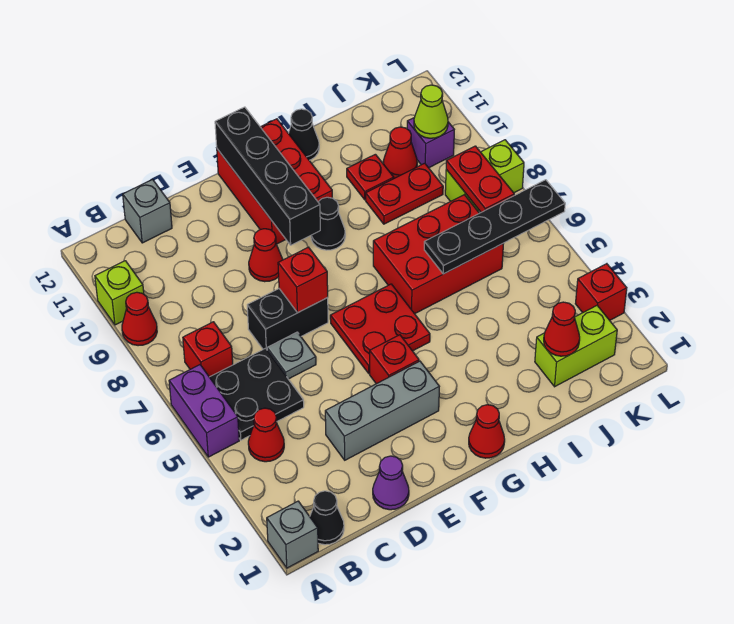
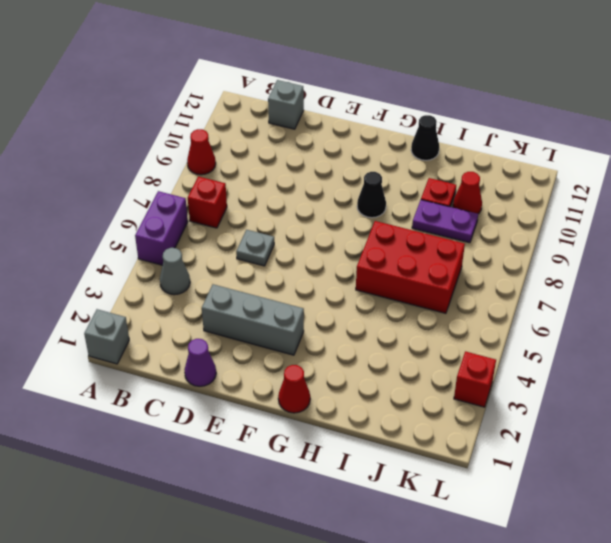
grey 1x1 cone [160,248,190,295] -> red 1x1 cone [248,408,284,462]
purple 1x2 plate [412,200,478,243] -> red 1x2 plate [366,163,443,224]
none -> lime 1x1 brick [95,261,144,325]
none -> black 1x1 cone [310,491,344,545]
none -> black 2x2 plate [210,348,304,440]
none -> black 1x2 brick [247,289,328,349]

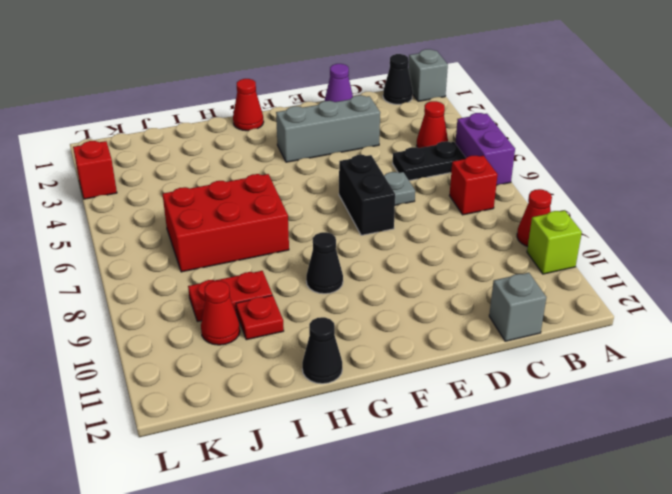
black 1x2 plate [393,141,466,181] -> black 2x2 plate [210,348,304,440]
black 1x2 brick [339,155,395,235] -> black 1x2 brick turned to [247,289,328,349]
none -> red 1x1 cone [249,229,283,282]
none -> red 1x1 brick [370,335,419,384]
none -> red 2x2 plate [330,284,430,373]
none -> red 2x3 brick [217,119,332,244]

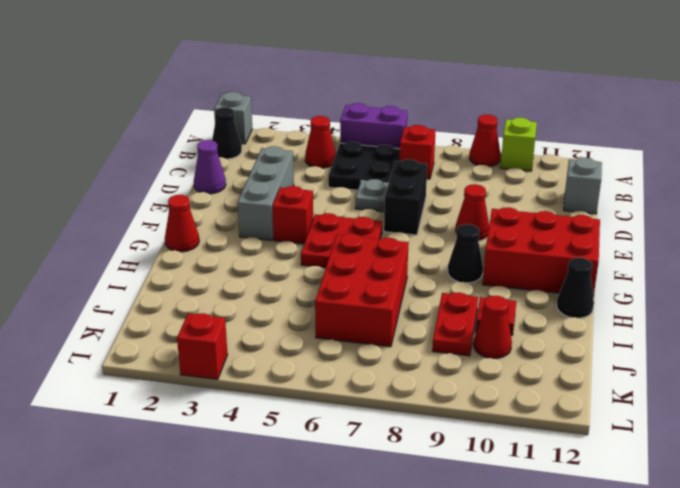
none -> lime 1x2 brick [535,306,617,387]
none -> lime 1x2 brick [445,140,524,211]
none -> purple 1x1 brick [407,118,454,168]
none -> red 1x1 brick [278,247,328,313]

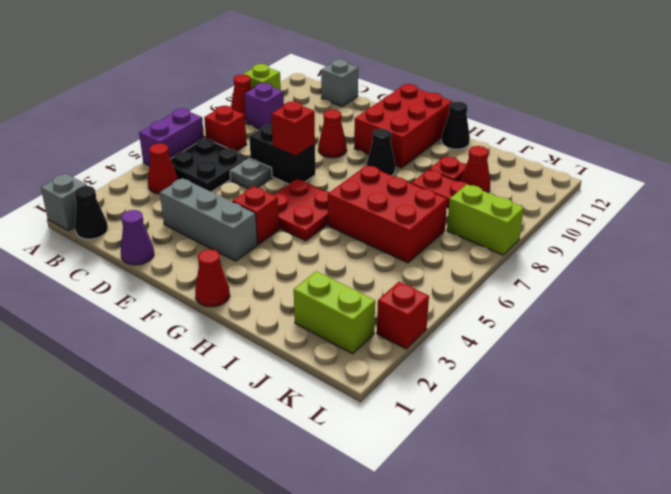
purple 1x1 brick [245,83,284,129] -> purple 1x1 brick moved to [407,118,454,168]
none -> black 1x4 brick [215,107,320,245]
none -> black 1x4 plate [424,180,565,274]
none -> red 1x1 cone [544,302,580,356]
none -> red 1x2 plate [446,146,514,212]

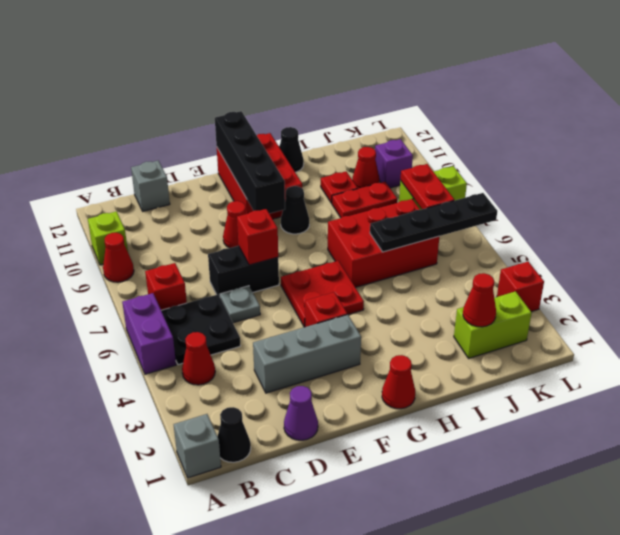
none -> lime 1x1 cone [414,85,448,138]

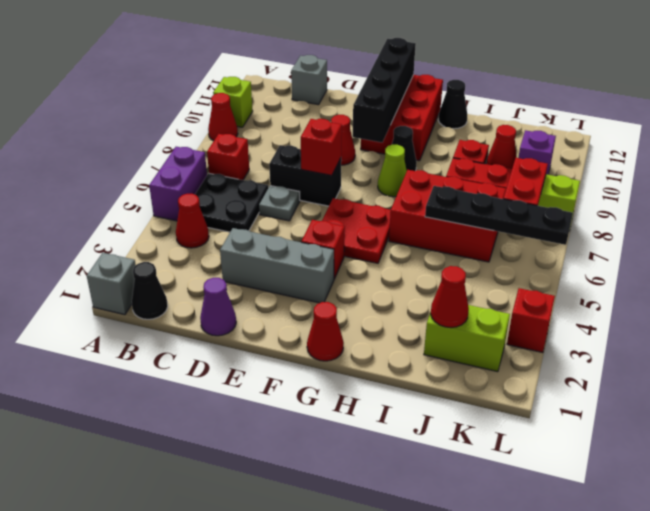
lime 1x1 cone [378,145,407,197] -> lime 1x1 cone moved to [414,85,448,138]

